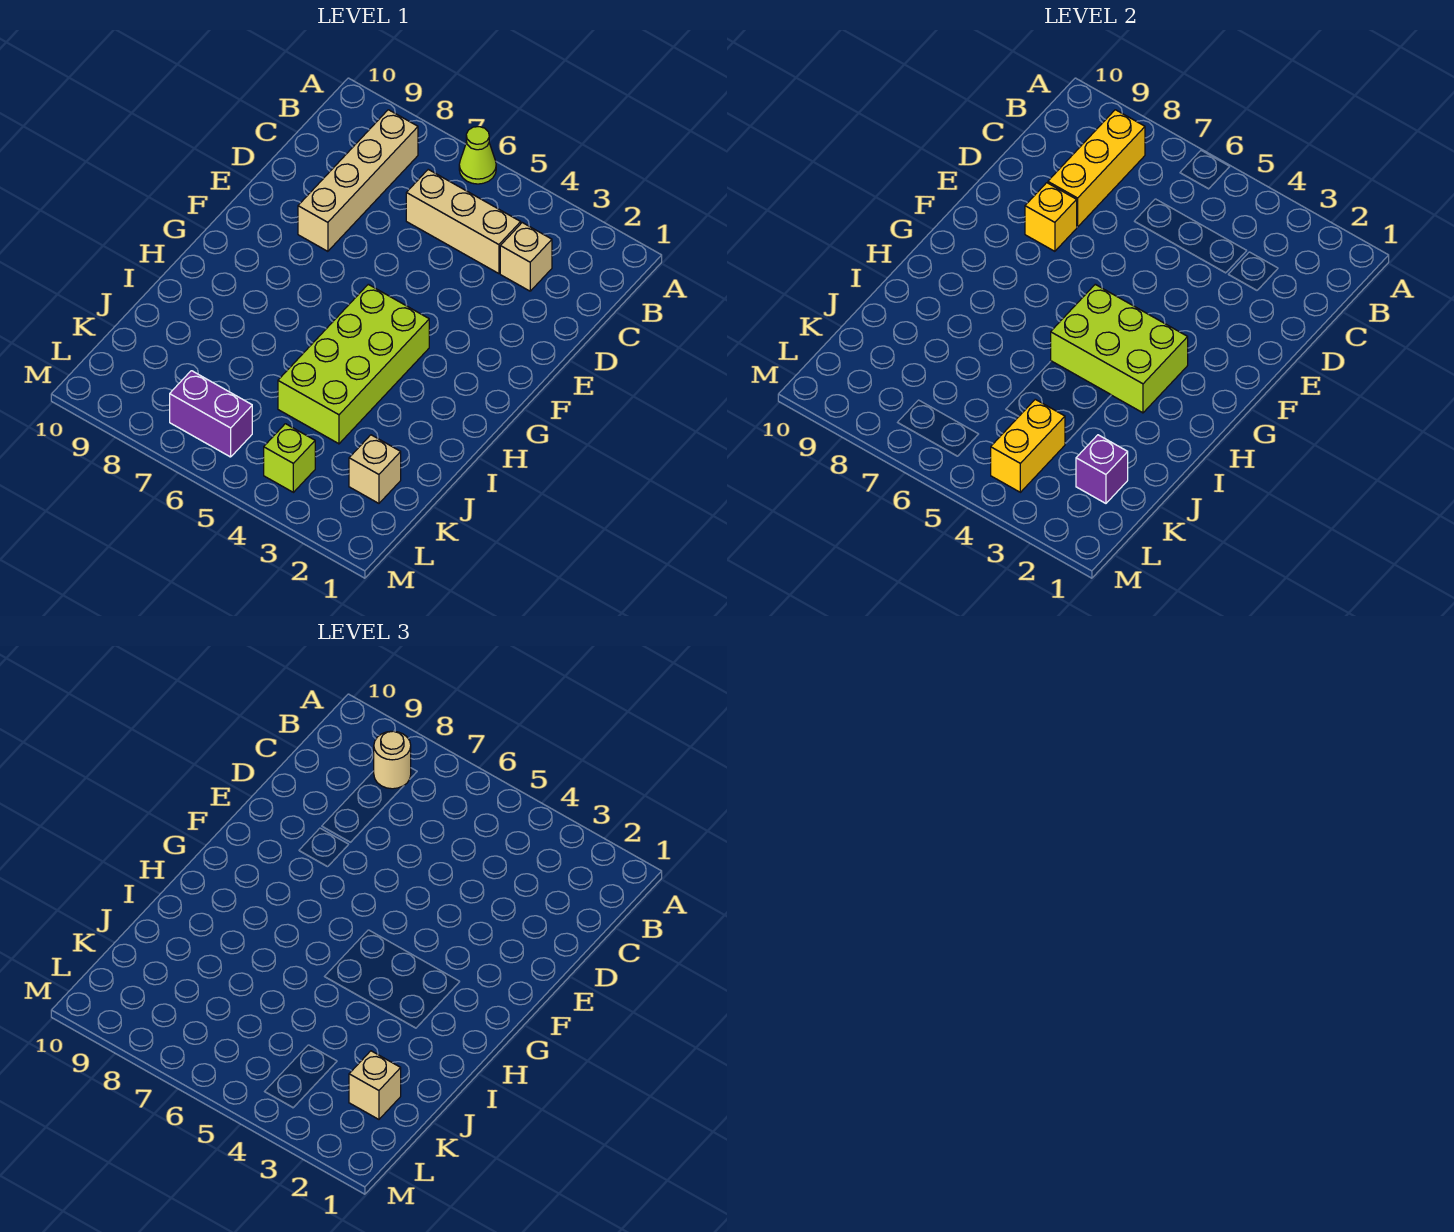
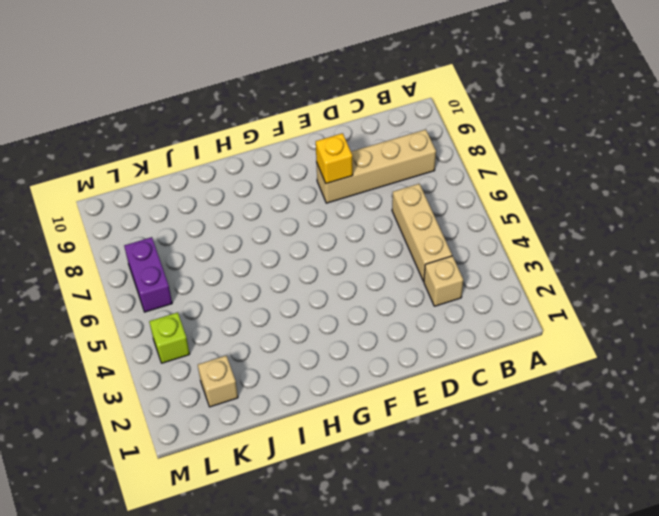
none -> lime 1x1 cone [459,127,496,184]
none -> lime 2x4 brick [278,284,429,444]
none -> yellow 1x3 brick [1048,110,1145,227]

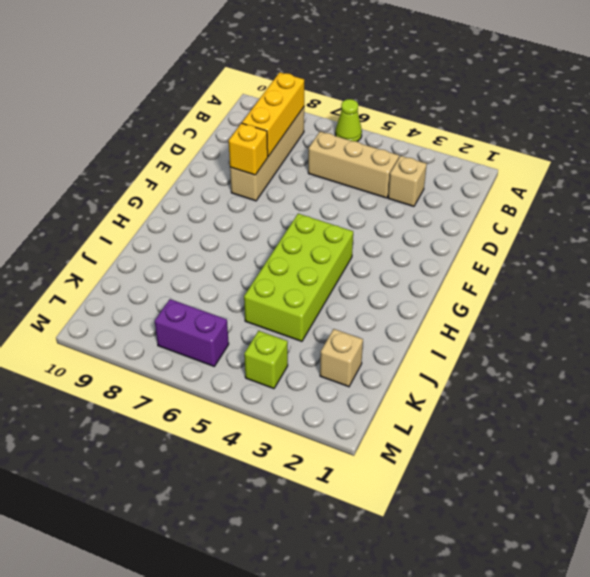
none -> lime 2x3 brick [1051,284,1188,413]
none -> purple 1x1 brick [1076,435,1128,503]
none -> yellow 1x2 brick [991,399,1065,492]

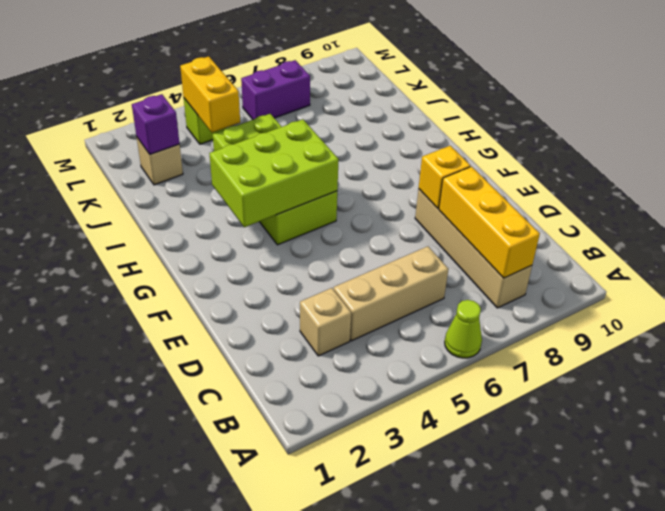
none -> tan 1x1 round brick [374,731,411,789]
none -> tan 1x1 brick [349,1051,401,1119]

